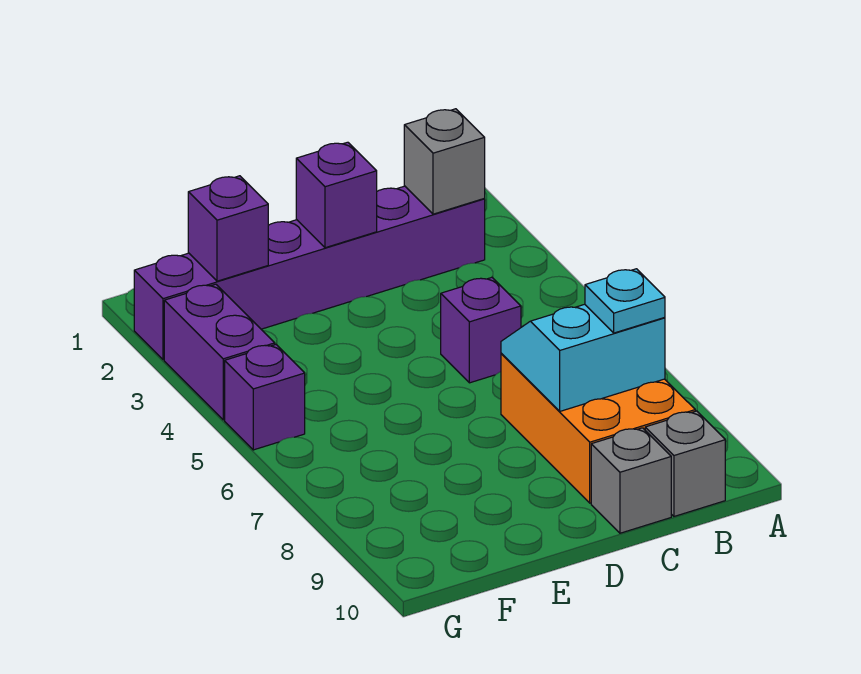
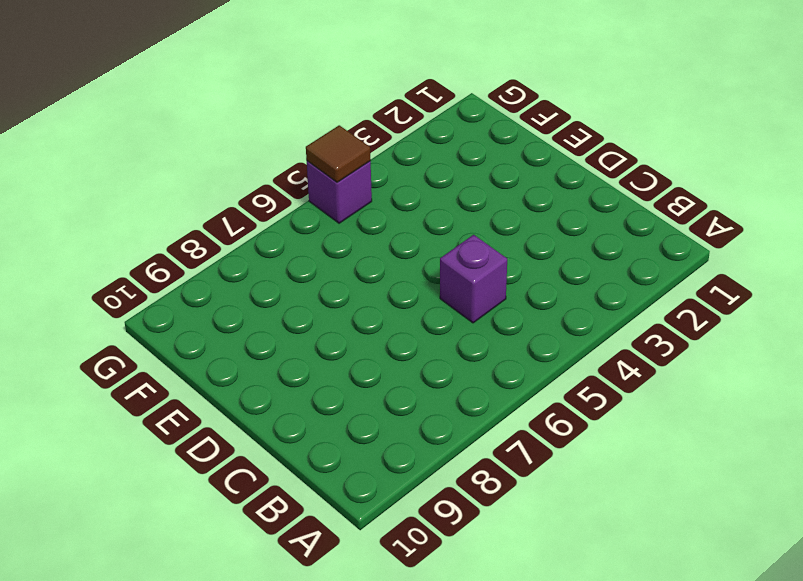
brown 1x1 tile [306,125,371,182] -> none
none -> purple 1x6 brick [134,186,485,360]
none -> orange 2x3 brick [501,353,695,503]
none -> grey 1x1 brick [645,411,725,516]

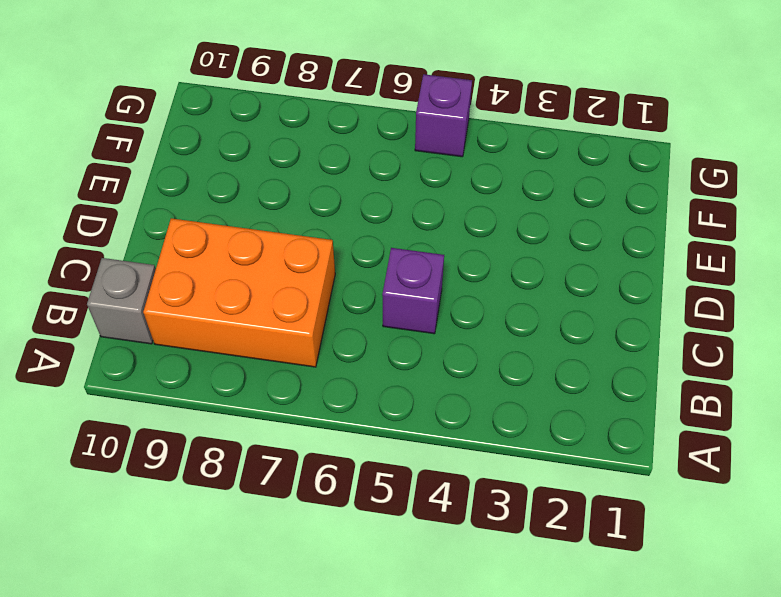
none -> purple 1x6 brick [134,186,485,360]
none -> grey 1x1 brick [591,428,671,533]
none -> purple 1x2 brick [164,284,275,420]

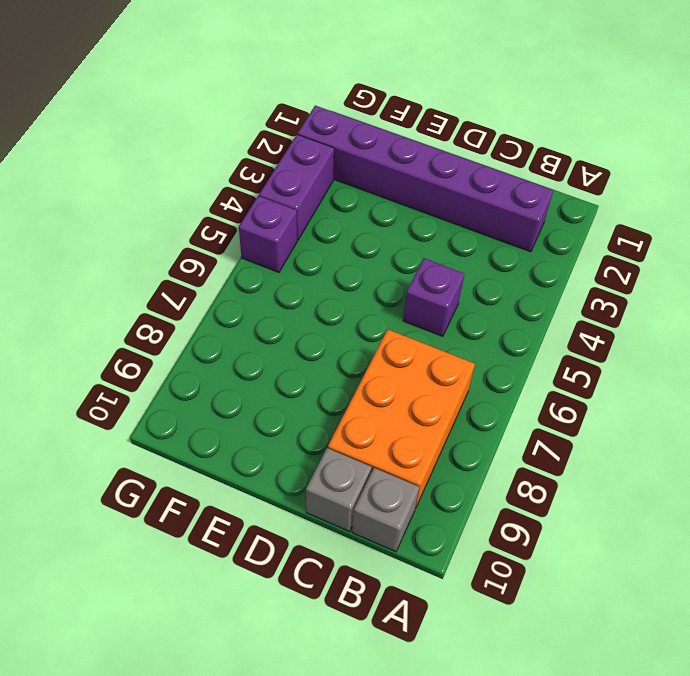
none -> grey 1x1 brick [404,109,485,214]
none -> cyan 2x2 slope [501,304,665,411]
none -> purple 1x1 brick [296,142,377,248]

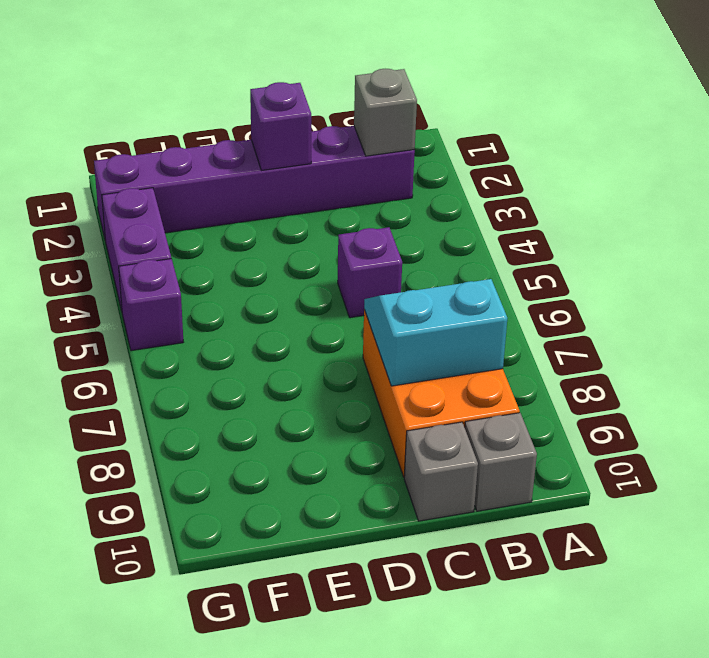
none -> purple 1x1 brick [188,176,268,281]
none -> cyan 1x1 plate [585,269,665,333]

